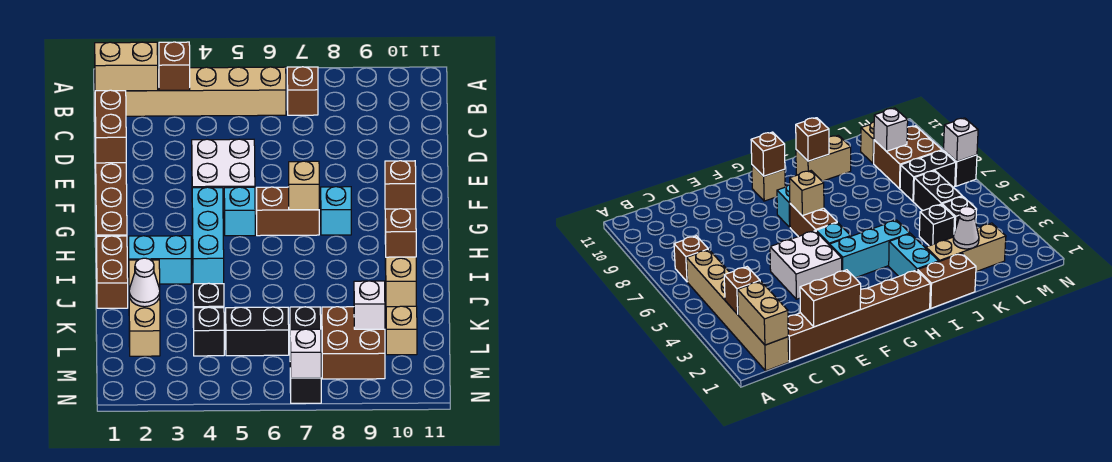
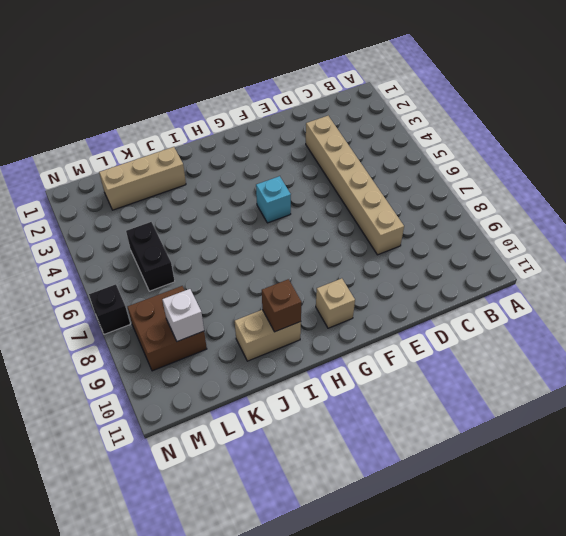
tan 1x6 brick [306,116,404,255] -> tan 1x6 brick moved to [126,67,286,116]
none -> brown 1x1 brick [287,67,318,115]
none -> brown 1x6 brick [95,143,127,236]
none -> white 2x2 brick [192,139,255,212]

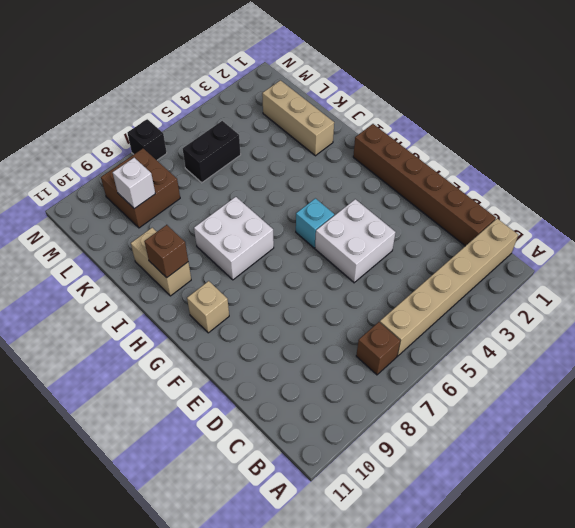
white 2x2 brick [194,197,274,280] -> none
none -> cyan 1x3 brick [192,187,224,284]
none -> brown 1x2 brick [256,187,319,236]
none -> cyan 1x1 brick [321,187,351,235]

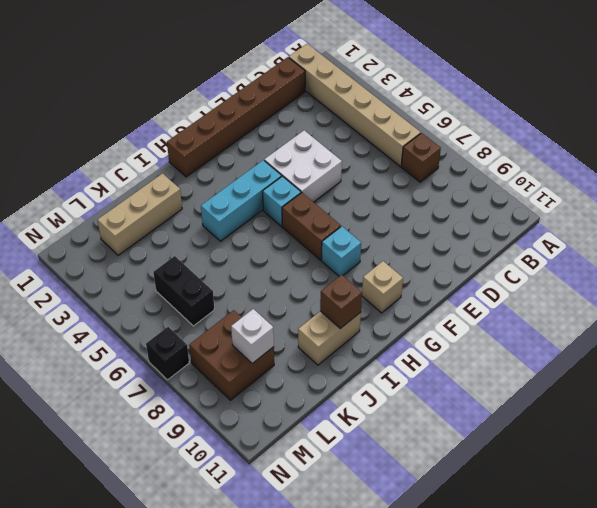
none -> brown 1x2 brick [96,236,128,308]
none -> cyan 1x2 brick [129,236,191,284]
none -> black 1x1 brick [193,283,224,327]

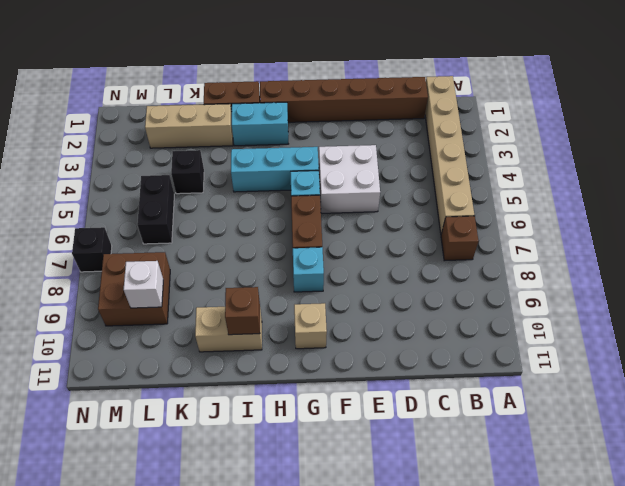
cyan 1x2 brick [232,102,288,146] -> cyan 1x2 brick turned to [129,236,191,284]
none -> black 1x1 brick [194,307,224,356]
none -> black 1x2 brick [290,307,321,330]
none -> tan 1x1 brick [386,306,417,355]

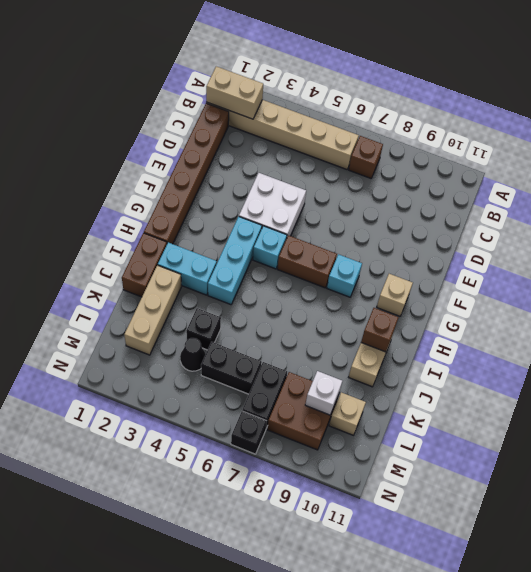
black 1x1 cone [180,338,206,371] -> black 1x1 brick [194,307,224,356]
none -> brown 1x1 brick [159,42,190,91]
none -> brown 1x2 brick [95,90,126,163]
none -> tan 1x1 brick [289,161,319,210]

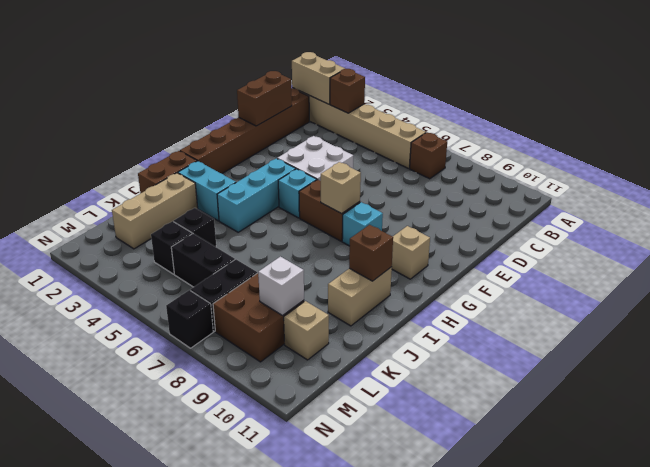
none -> brown 1x1 brick [385,161,416,209]
none -> white 1x1 cone [129,258,160,307]
none -> white 1x1 brick [290,329,321,378]

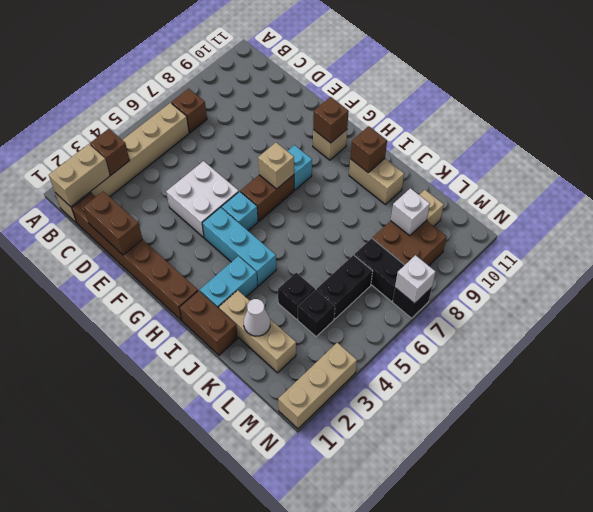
tan 1x3 brick [278,343,357,429] -> none

